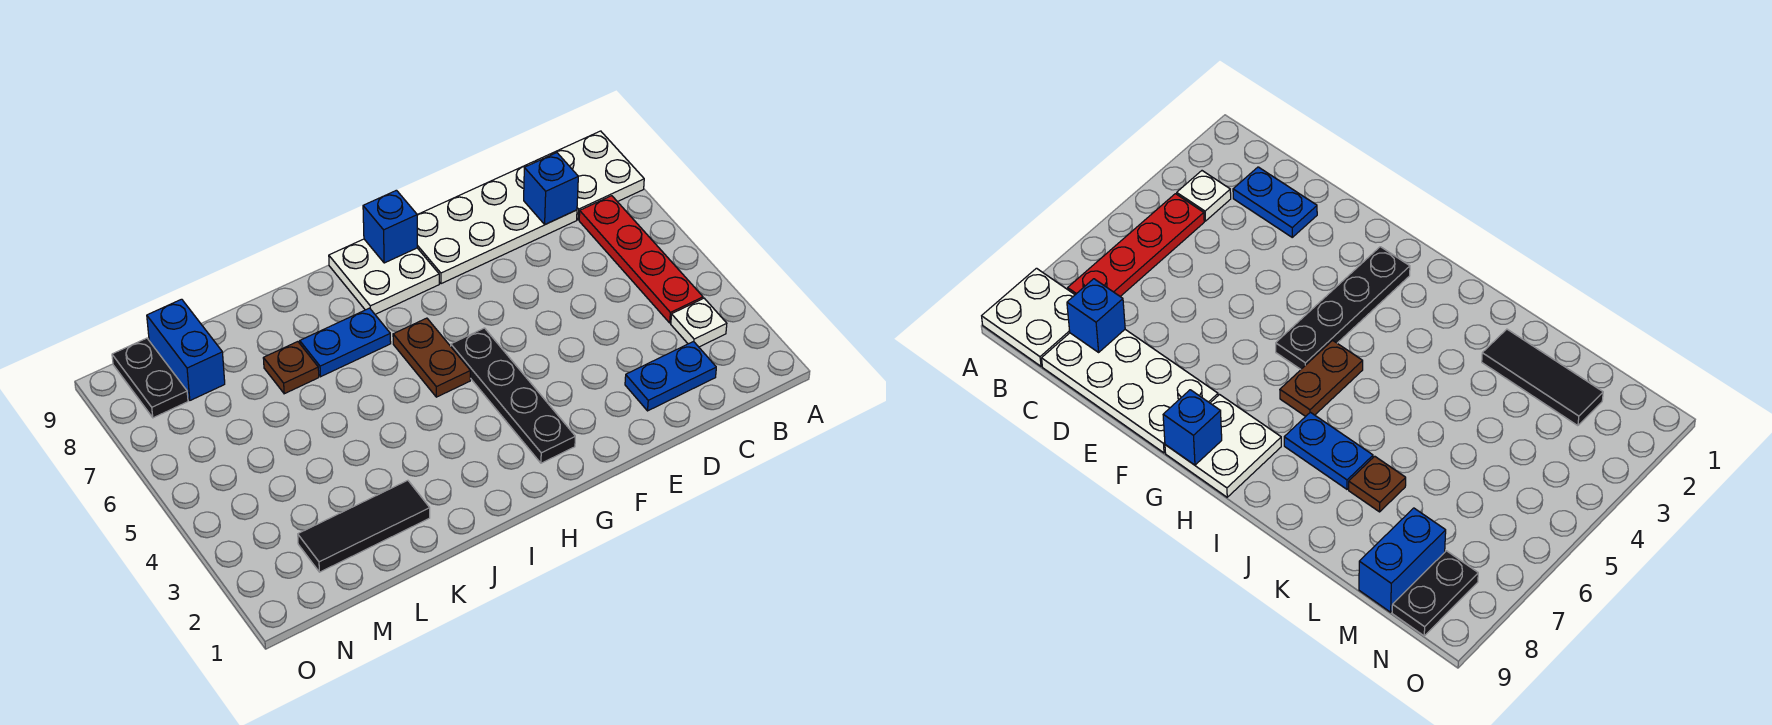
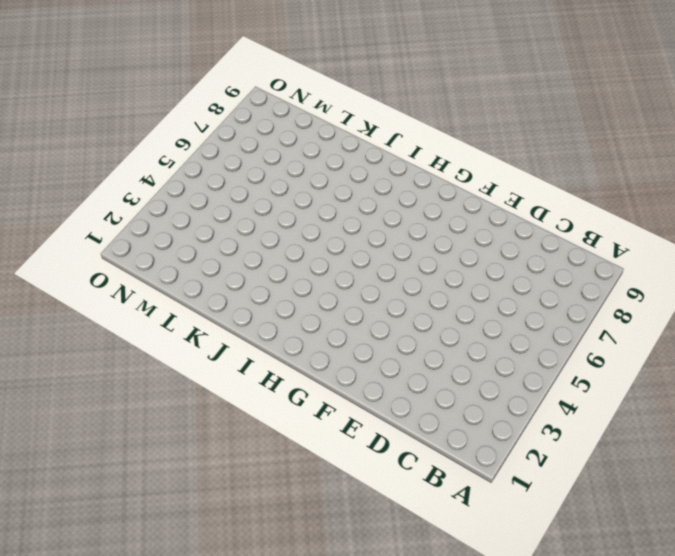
none -> white 2x2 plate [535,131,644,220]
none -> white 1x1 plate [671,298,727,347]
none -> red 1x4 plate [579,196,703,323]

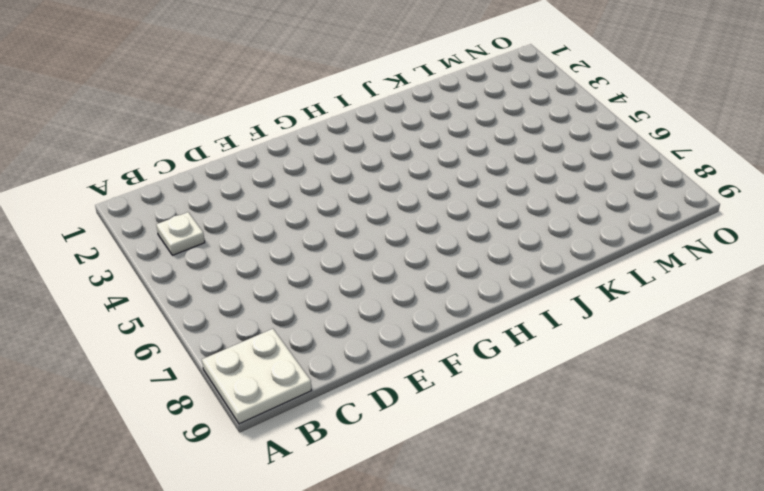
none -> red 1x4 plate [579,196,703,323]
none -> blue 1x2 plate [625,342,716,411]
none -> white 2x4 plate [417,162,577,284]

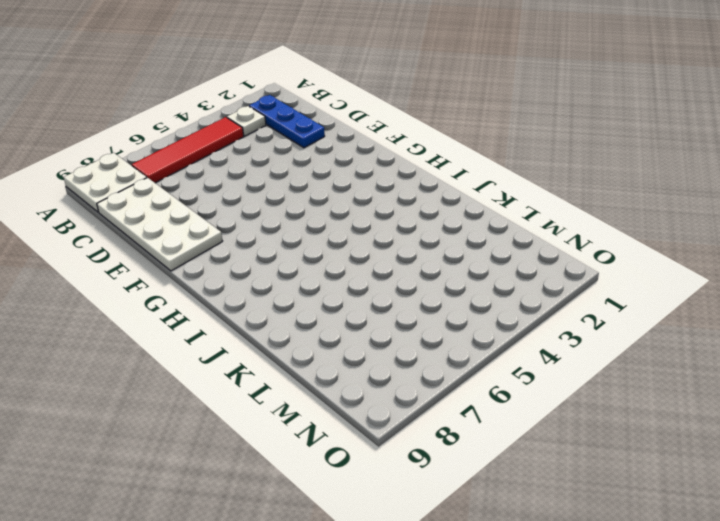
blue 1x3 plate [249,95,325,148] -> blue 1x2 plate [625,342,716,411]
red 1x4 tile [132,117,244,183] -> red 1x4 plate [579,196,703,323]
none -> black 1x4 plate [451,328,575,463]
none -> white 2x2 plate [329,239,439,314]
none -> brown 1x2 plate [393,318,470,397]

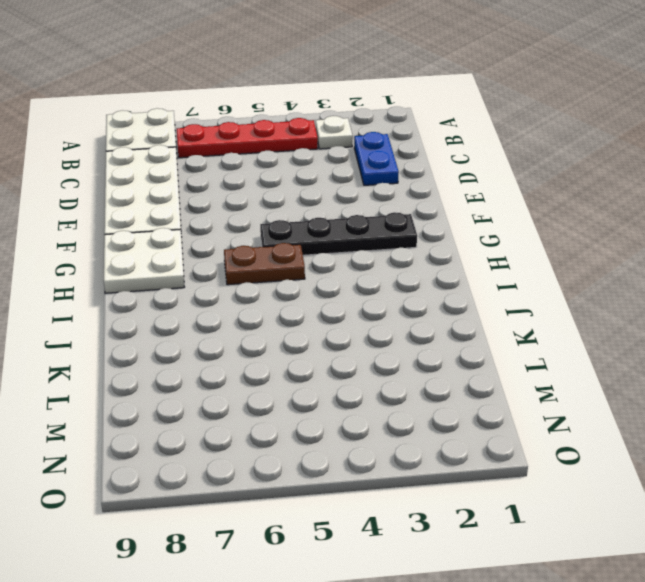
none -> blue 1x2 plate [300,308,391,377]
none -> black 1x3 tile [298,480,430,572]
none -> brown 1x1 plate [263,342,319,394]

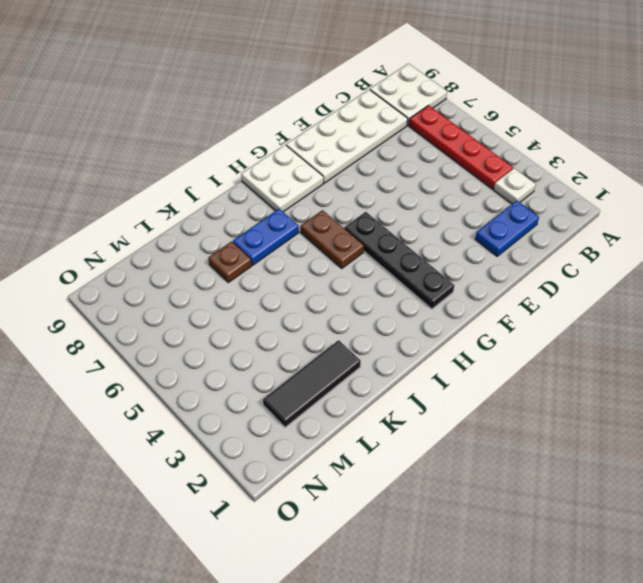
none -> blue 1x2 brick [147,299,225,400]
none -> black 1x2 plate [112,338,188,418]
none -> blue 1x1 brick [524,153,578,224]

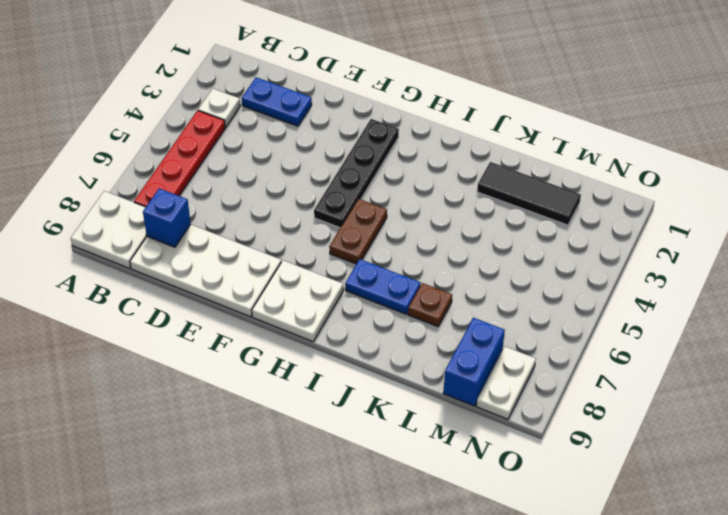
white 1x2 plate [476,347,536,419] -> black 1x2 plate [112,338,188,418]
none -> blue 1x1 brick [363,190,418,263]

